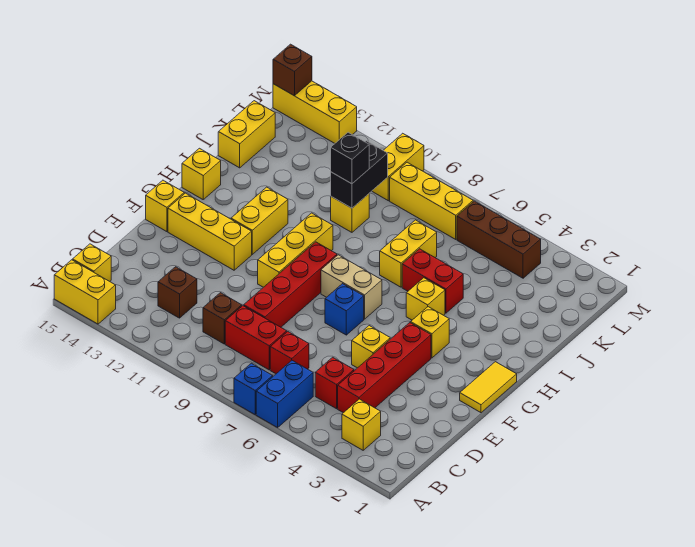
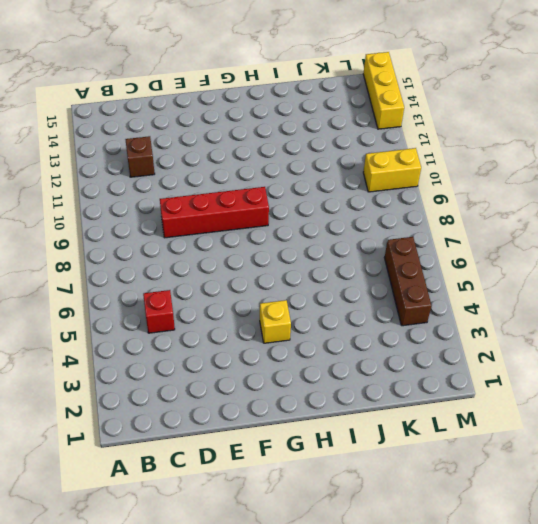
none -> blue 1x2 brick [256,361,313,428]
none -> blue 1x1 brick [234,363,273,414]
none -> yellow 1x2 brick [54,260,116,324]
none -> yellow 1x1 brick [342,399,381,450]

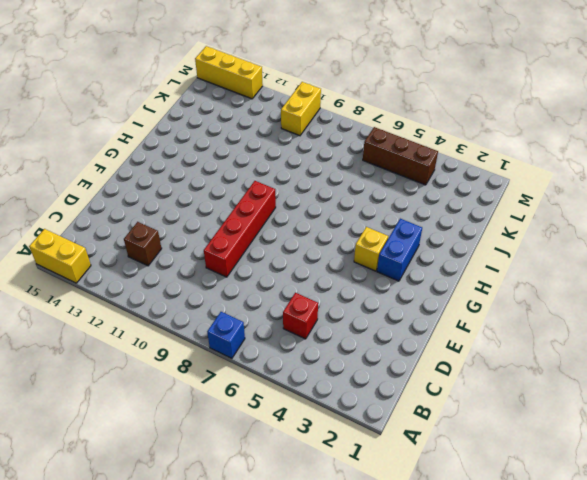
blue 1x2 brick [377,219,422,281] -> blue 1x2 brick moved to [256,361,313,428]
none -> yellow 1x1 brick [342,399,381,450]
none -> yellow 1x1 brick [73,244,111,281]
none -> red 1x4 brick [338,323,431,413]
none -> red 1x1 brick [270,332,309,374]

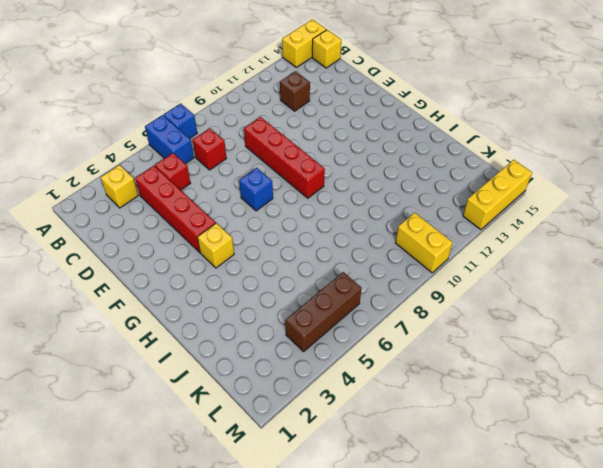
none -> red 1x2 brick [225,306,287,370]
none -> brown 1x1 brick [203,293,242,344]
none -> yellow 1x1 brick [352,326,390,368]
none -> yellow 1x2 tile [460,362,517,413]

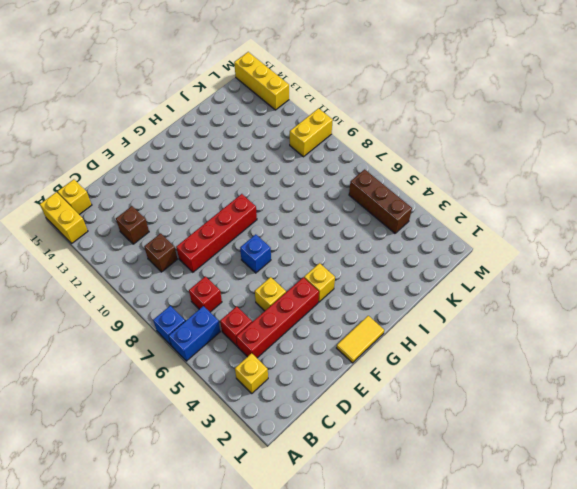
none -> red 1x2 brick [225,306,287,370]
none -> yellow 1x3 brick [258,213,333,287]
none -> yellow 1x3 brick [168,193,252,270]
none -> yellow 1x1 brick [146,180,184,232]

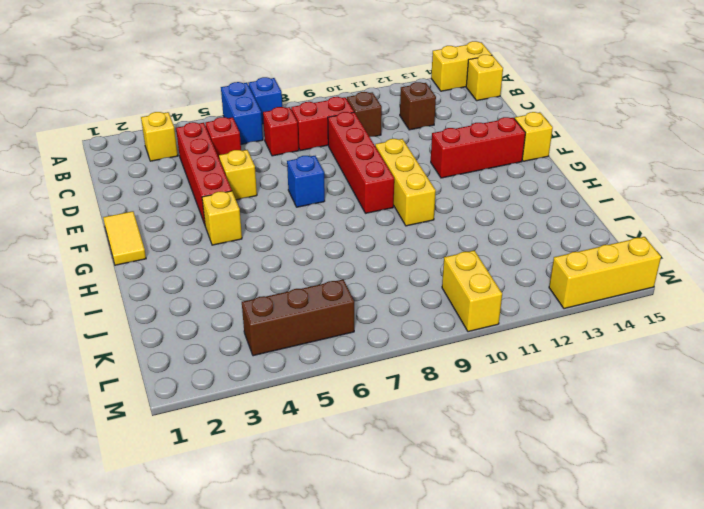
red 1x3 brick [431,117,525,178] -> yellow 1x3 brick [168,193,252,270]
none -> tan 1x2 brick [321,255,382,319]
none -> yellow 1x2 brick [231,187,288,254]
none -> yellow 1x1 brick [406,278,445,320]
none -> yellow 1x1 brick [182,148,221,199]

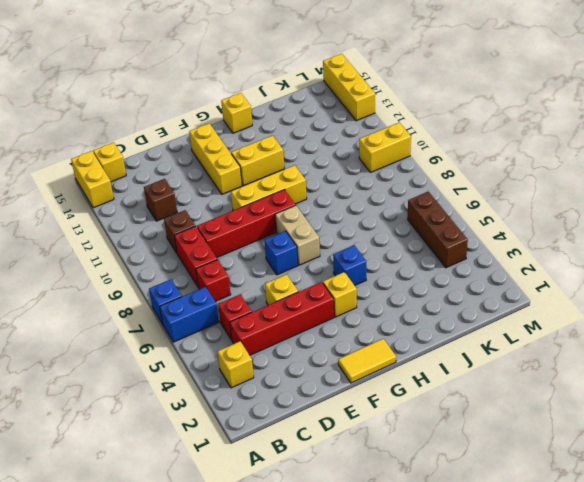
blue 1x1 brick [333,245,366,286] -> yellow 1x1 brick [406,278,445,320]
none -> yellow 1x1 brick [146,180,184,232]
none -> red 1x2 brick [402,249,463,313]
none -> yellow 1x2 brick [380,220,437,287]
none -> yellow 1x1 brick [331,194,369,232]

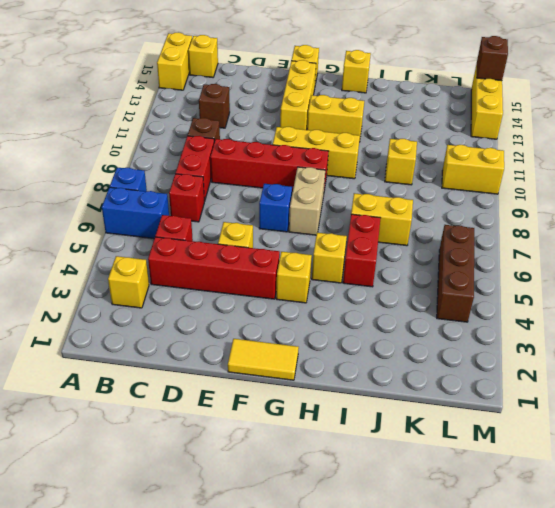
none -> yellow 1x2 brick [218,101,275,168]
none -> yellow 1x3 brick [390,162,473,239]
none -> black 1x2 brick [331,141,388,208]
none -> black 1x1 brick [331,132,369,184]

